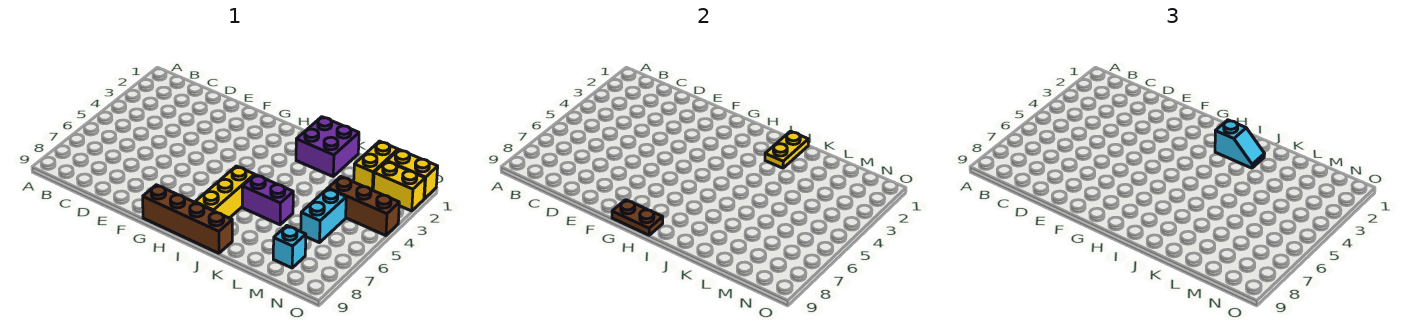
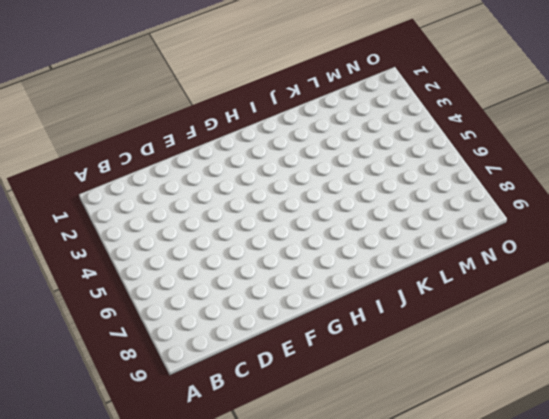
none -> brown 1x4 brick [143,185,232,253]
none -> yellow 1x3 brick [195,166,255,218]
none -> purple 2x2 brick [296,117,359,176]

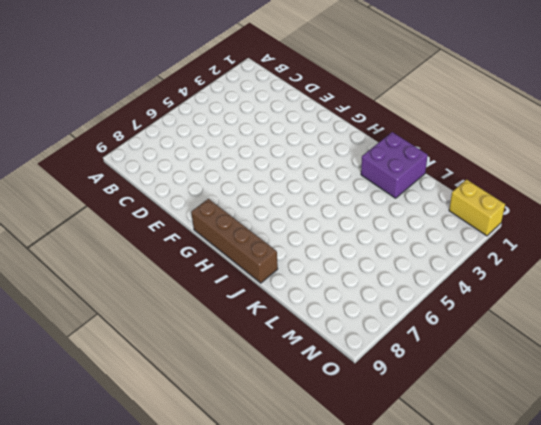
none -> yellow 1x3 brick [195,166,255,218]
none -> purple 1x2 brick [242,175,293,225]
none -> yellow 1x2 brick [354,141,398,190]

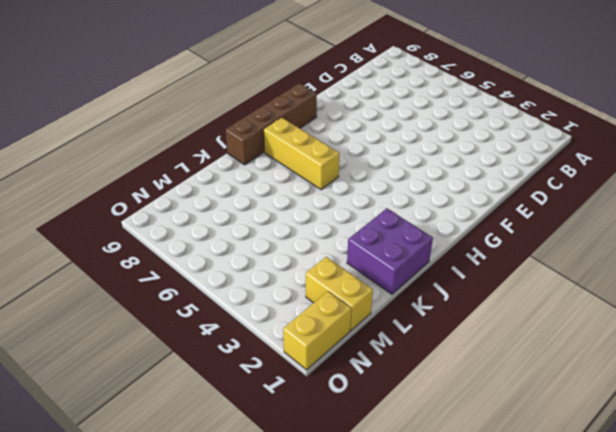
none -> purple 1x2 brick [242,175,293,225]
none -> brown 1x3 brick [328,177,399,236]
none -> cyan 1x2 brick [301,189,346,243]

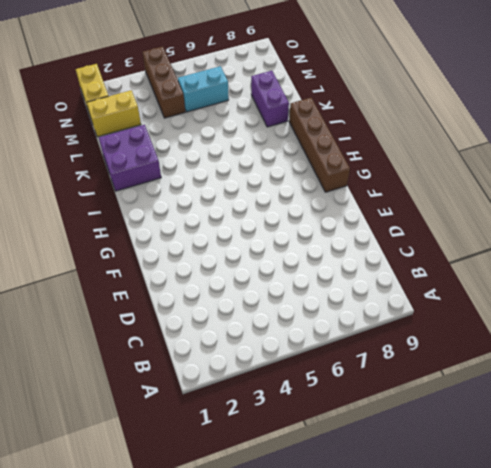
purple 1x2 brick [251,71,289,127] -> purple 1x2 brick moved to [242,175,293,225]
none -> yellow 1x3 brick [195,166,255,218]
none -> cyan 1x1 brick [273,226,306,268]
none -> yellow 1x2 brick [373,161,425,211]

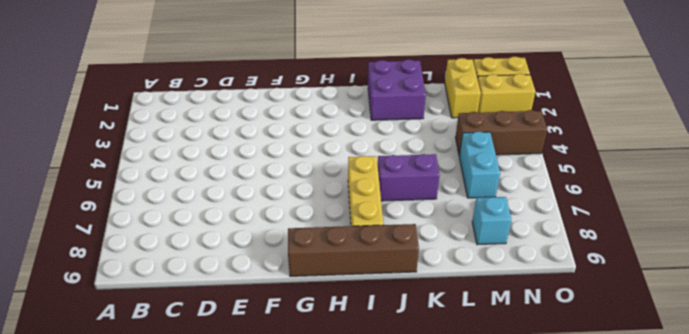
none -> brown 1x2 plate [612,200,663,235]
none -> yellow 1x2 plate [765,131,808,168]
none -> cyan 1x2 slope [1215,120,1264,168]

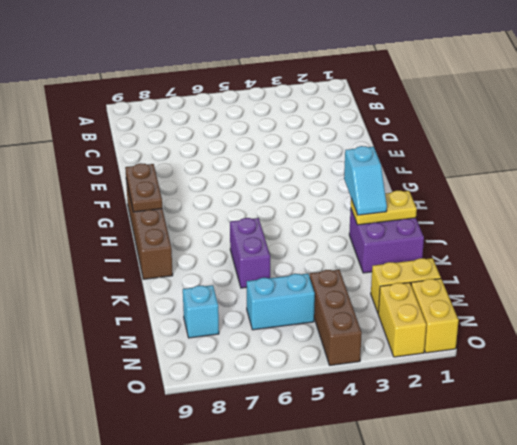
none -> yellow 1x3 brick [195,166,255,218]

